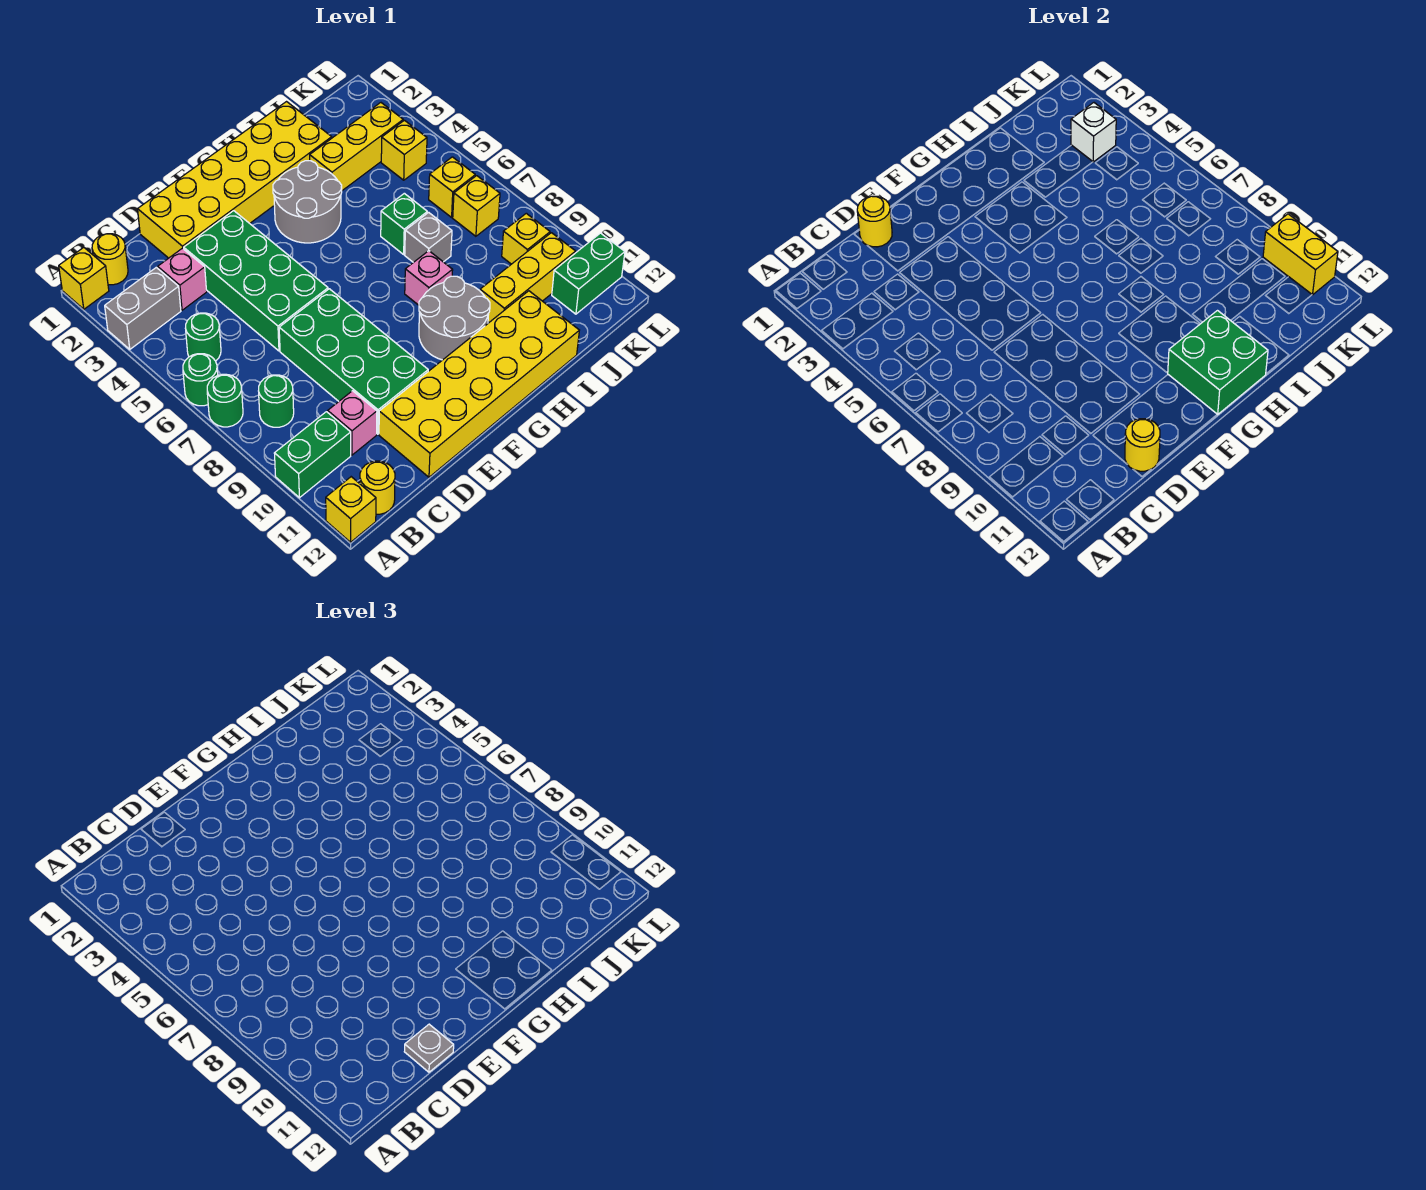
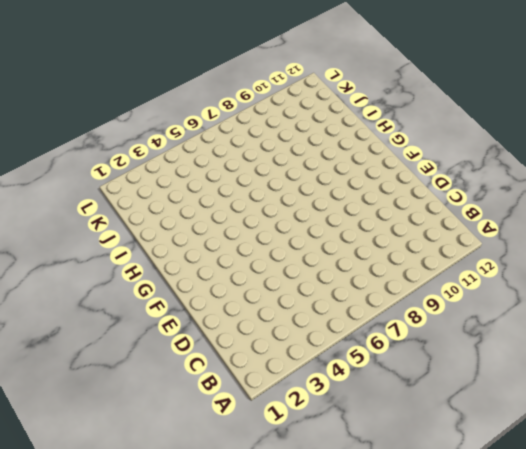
none -> yellow 1x1 brick [59,248,109,309]
none -> grey 1x2 brick [105,267,181,349]
none -> green 1x1 round brick [183,354,218,406]
none -> green 1x1 round brick [207,374,243,427]

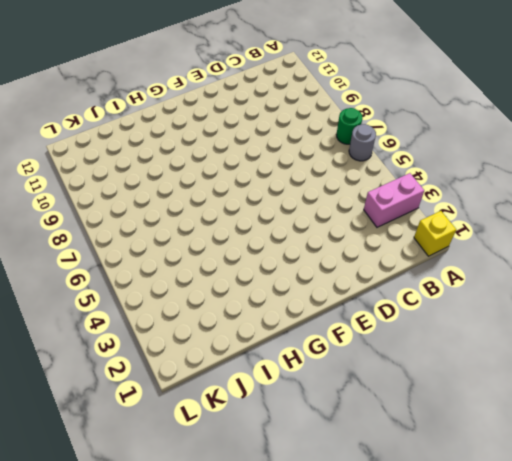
pink 1x2 brick [364,173,424,227] -> grey 1x2 brick [105,267,181,349]
grey 1x1 round brick [349,124,376,161] -> green 1x1 round brick [183,354,218,406]
none -> green 1x2 brick [274,412,351,498]
none -> yellow 1x1 brick [326,477,376,542]
none -> yellow 1x1 round brick [92,234,128,285]
none -> green 1x1 round brick [185,313,221,361]

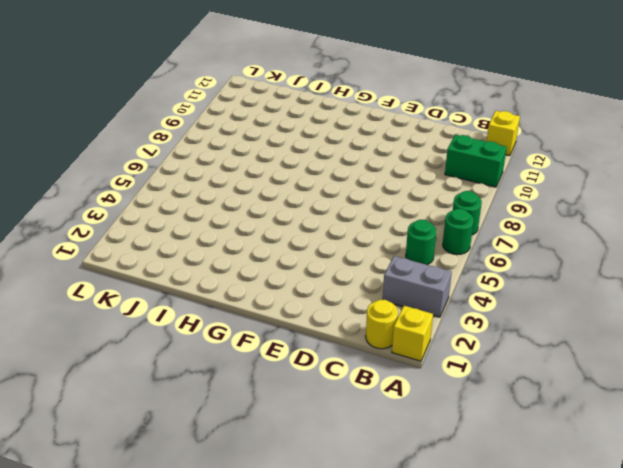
none -> green 1x1 round brick [259,375,294,427]
none -> yellow 1x1 round brick [360,461,395,514]
none -> pink 1x1 brick [158,248,207,310]
none -> pink 1x1 brick [328,391,377,455]

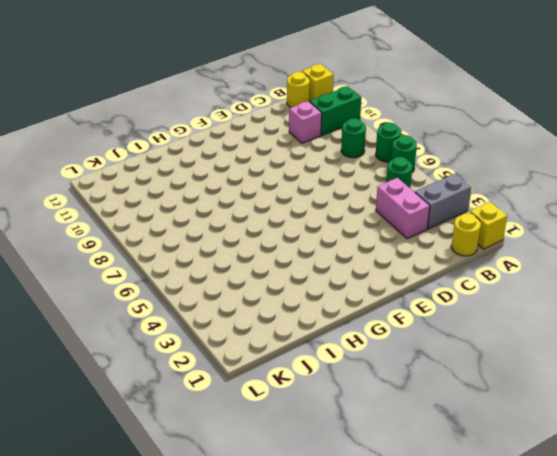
pink 1x2 brick [376,178,430,239] -> pink 1x1 brick [158,248,207,310]
none -> yellow 2x6 brick [138,102,332,258]
none -> green 2x4 brick [184,211,328,351]
none -> green 2x4 brick [279,289,428,434]
none -> yellow 2x6 brick [379,291,579,477]

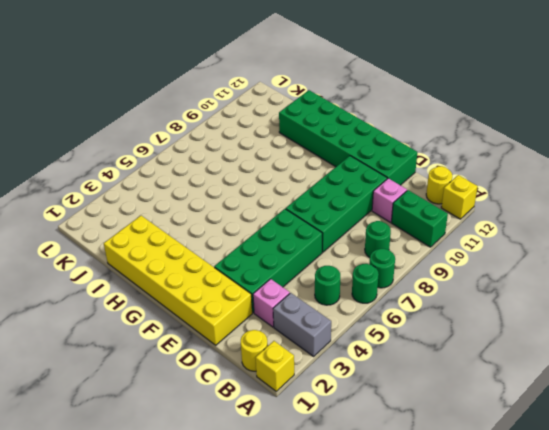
green 2x6 brick [279,90,417,185] -> yellow 2x6 brick [379,291,579,477]
none -> grey 2x2 round brick [273,161,342,243]
none -> grey 2x2 round brick [419,276,490,360]
none -> pink 1x1 brick [405,251,453,305]
none -> yellow 1x3 brick [310,103,403,190]

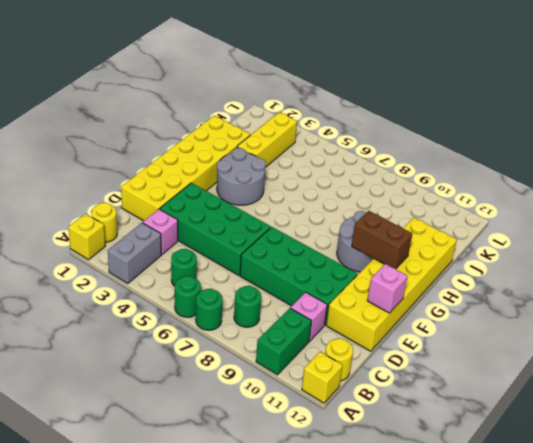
pink 1x1 brick [367,264,408,313] -> pink 1x1 brick moved to [405,251,453,305]
brown 1x2 brick [352,211,412,269] -> green 2x2 brick [1168,311,1268,415]
none -> green 1x1 brick [381,193,427,254]
none -> grey 1x1 brick [405,212,452,262]
none -> yellow 1x3 brick [480,233,576,322]
none -> yellow 1x1 brick [381,120,427,180]

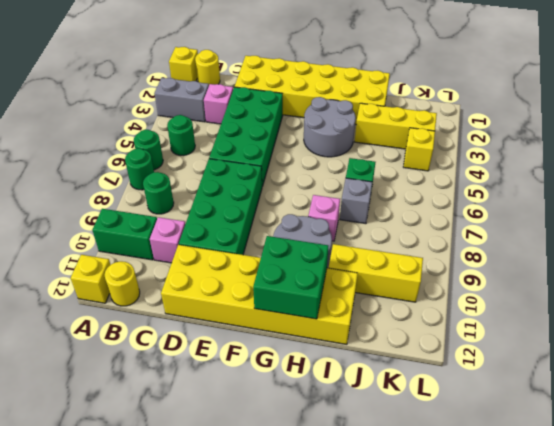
none -> yellow 1x1 brick [429,157,475,217]
none -> yellow 1x1 brick [453,176,500,236]
none -> yellow 1x1 brick [502,213,550,264]
none -> green 1x2 brick [552,233,625,314]

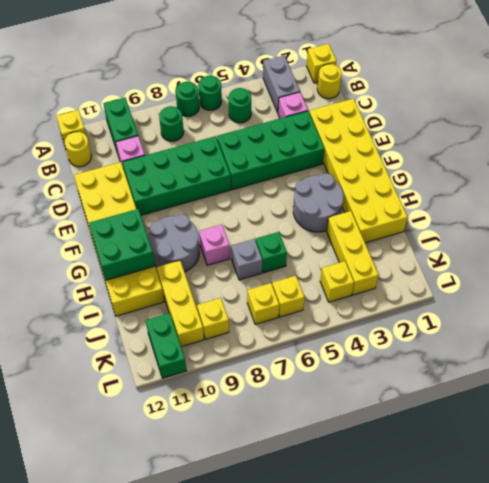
none -> yellow 1x1 round brick [857,196,892,247]
none -> yellow 1x1 round brick [1125,419,1160,471]
none -> white 1x1 brick [1071,103,1116,162]
none -> yellow 1x2 brick [1263,214,1338,295]

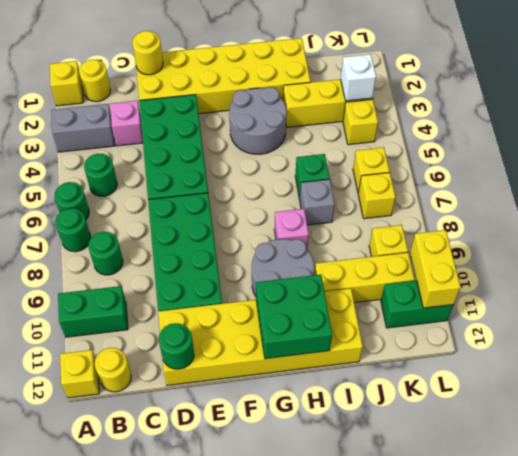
green 1x1 round brick [159,323,194,369] -> yellow 1x1 round brick [1125,419,1160,471]
none -> pink 1x1 brick [328,391,377,455]
none -> grey 1x1 plate [404,1024,454,1072]

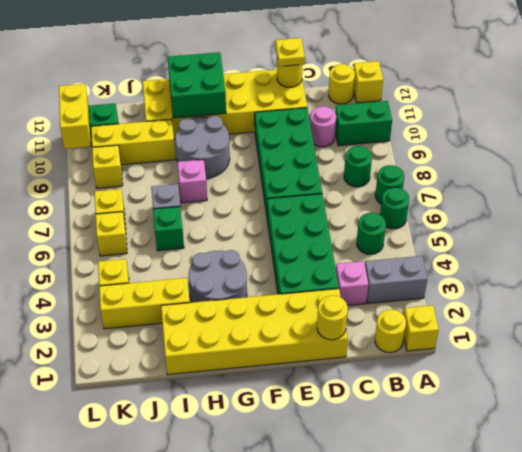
pink 1x1 round brick [310,106,336,147] -> pink 1x1 brick [328,391,377,455]
yellow 1x1 plate [276,38,305,66] -> grey 1x1 plate [404,1024,454,1072]
none -> white 1x1 brick [1071,103,1116,162]

